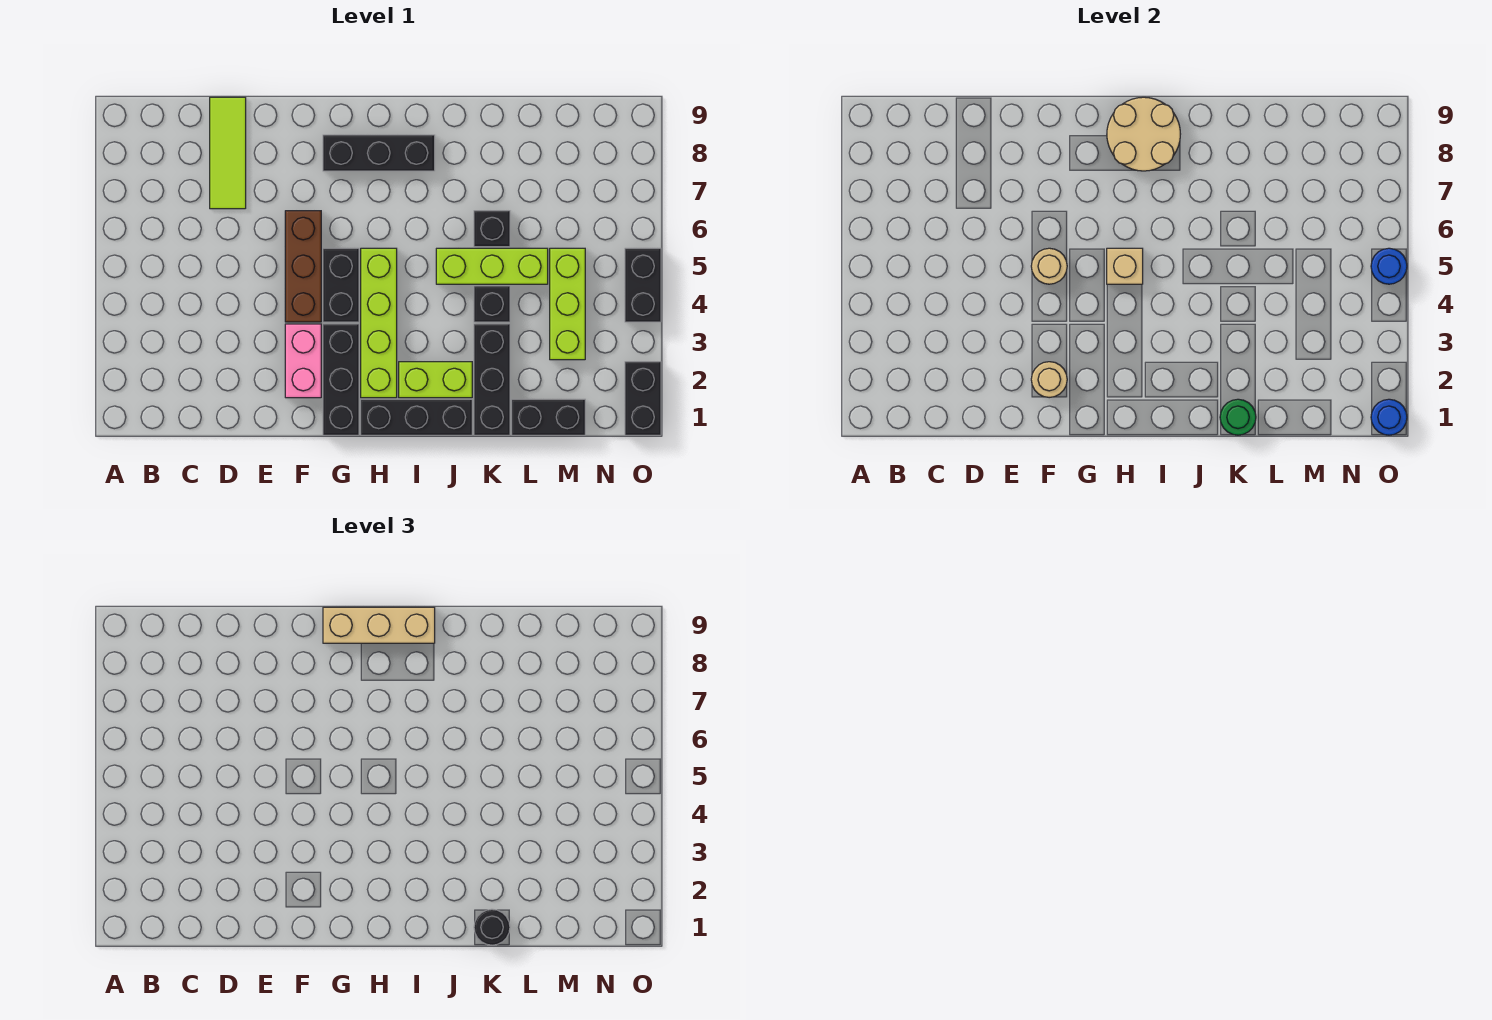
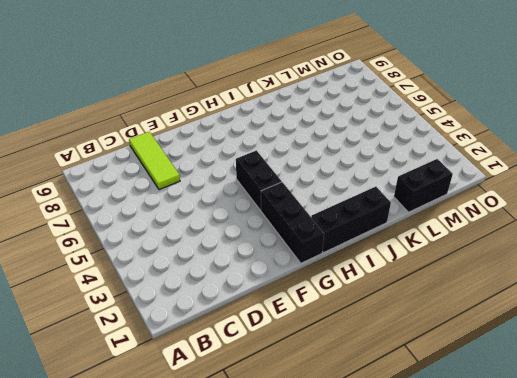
none -> pink 1x2 brick [285,324,321,398]
none -> brown 1x3 brick [285,211,321,322]
none -> black 1x3 brick [323,135,435,171]

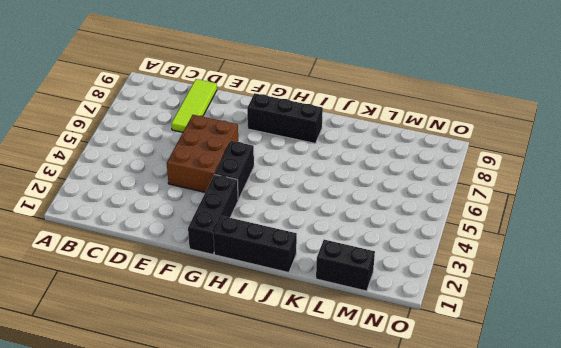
brown 2x3 brick [167,115,238,192] -> brown 1x3 brick [285,211,321,322]
none -> pink 1x2 brick [285,324,321,398]
none -> lime 1x4 brick [361,248,397,398]
none -> lime 1x2 brick [399,362,472,398]

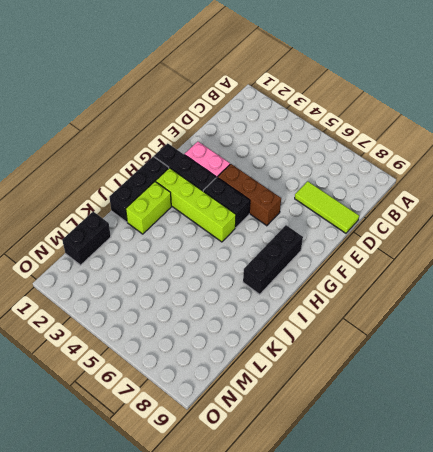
none -> lime 1x3 brick [436,248,548,284]
none -> black 1x3 brick [474,324,510,435]
none -> black 1x1 brick [474,286,510,322]

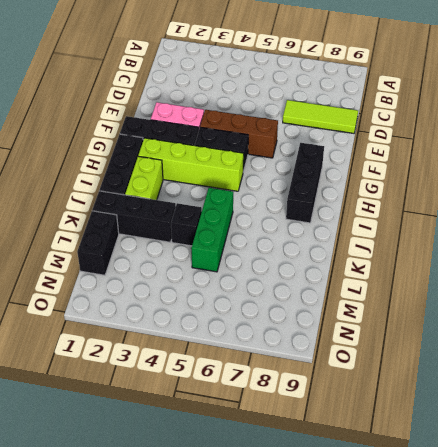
green 1x3 brick [191,188,233,272] -> lime 1x3 brick [436,248,548,284]
none -> black 1x1 brick [474,211,510,247]
none -> lime 1x3 brick [550,248,585,360]
none -> black 1x2 brick [625,362,661,435]

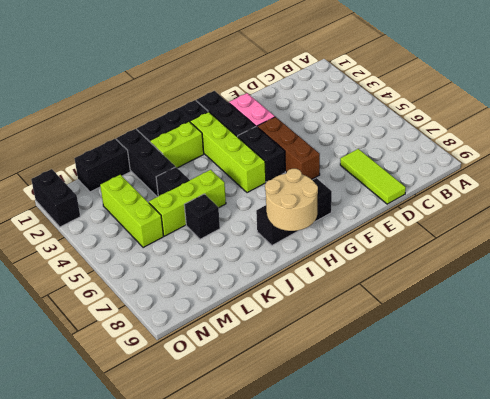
none -> black 1x2 brick [625,248,661,322]
none -> tan 1x1 round brick [1031,362,1067,398]
none -> tan 1x1 round brick [1031,248,1067,284]

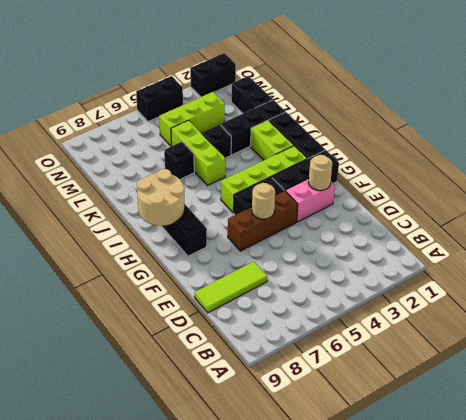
none -> tan 1x1 brick [1107,248,1143,284]
none -> green 1x1 round brick [1220,399,1256,435]
none -> blue 1x1 round brick [1371,399,1407,435]

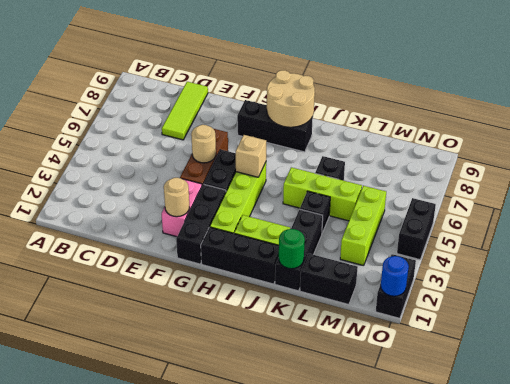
none -> blue 1x1 round brick [1371,248,1407,284]
none -> tan 1x3 brick [323,607,435,643]
none -> black 1x1 round brick [474,909,510,945]

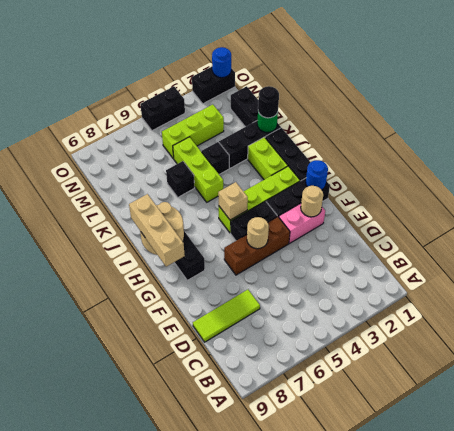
blue 1x1 round brick [306,160,328,190] -> blue 1x1 round brick moved to [1371,248,1407,284]

